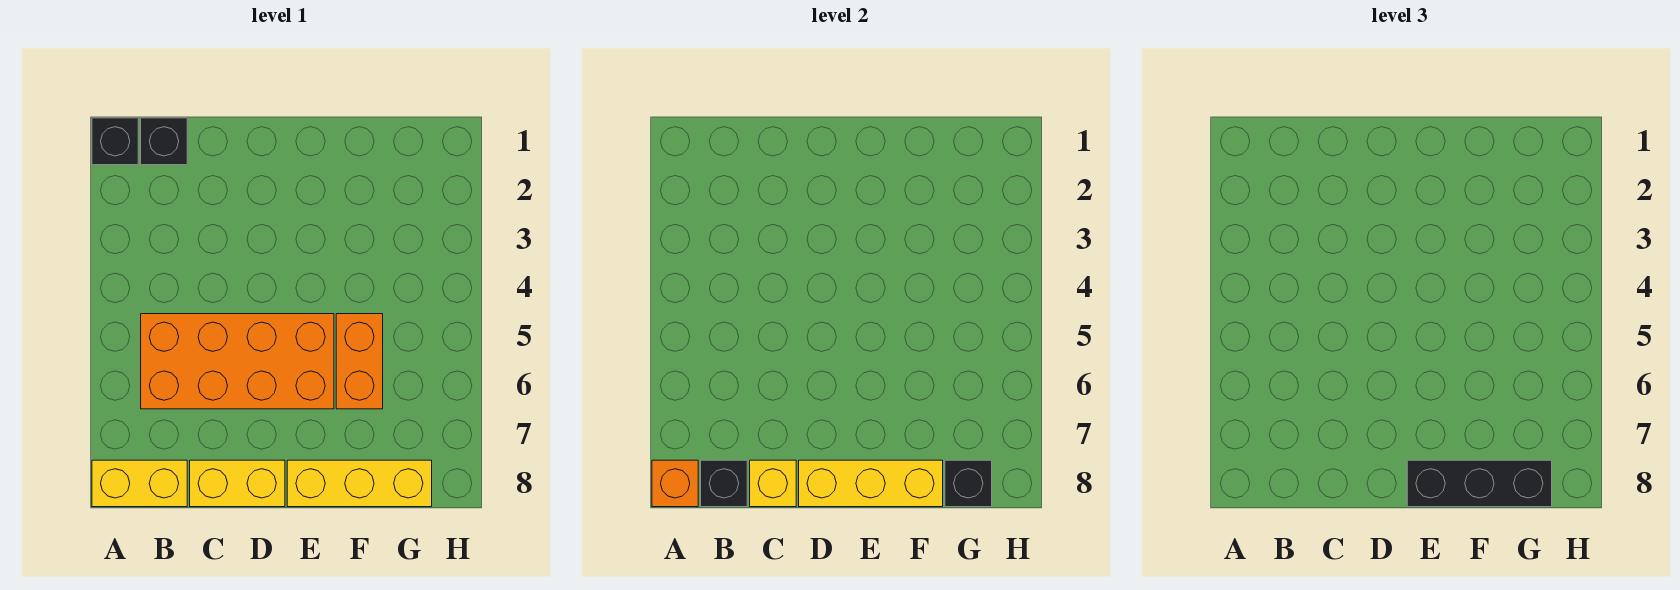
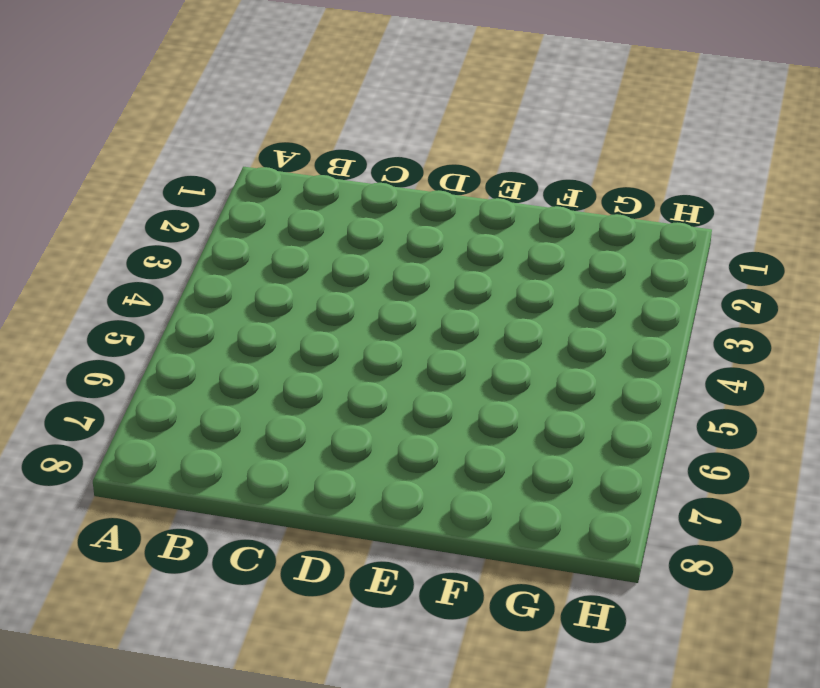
none -> black 1x1 brick [92,118,138,165]
none -> yellow 1x2 brick [92,460,187,507]
none -> black 1x1 brick [141,118,187,165]

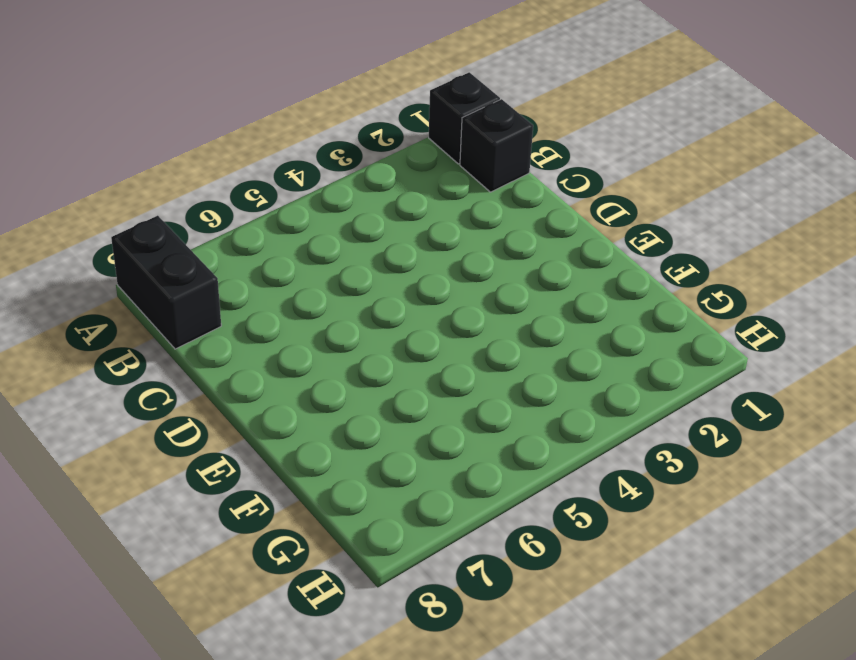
black 1x2 brick [111,216,221,349] -> yellow 1x2 brick [92,460,187,507]
none -> orange 2x4 brick [141,314,334,409]
none -> yellow 1x2 brick [190,460,285,507]
none -> yellow 1x3 brick [287,460,432,507]

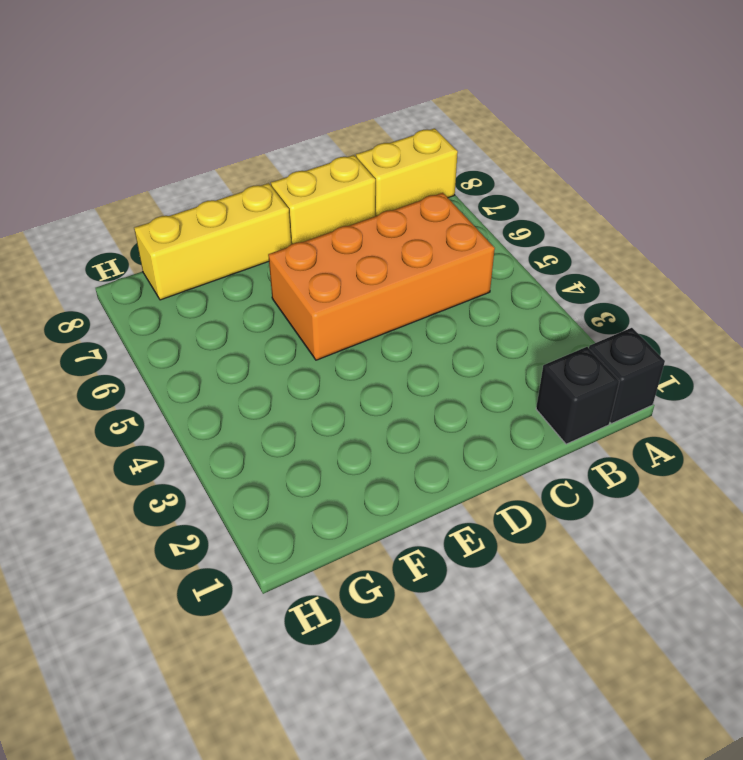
none -> orange 1x2 brick [336,314,383,409]
none -> orange 1x1 brick [652,460,698,507]
none -> black 1x1 brick [701,460,747,507]

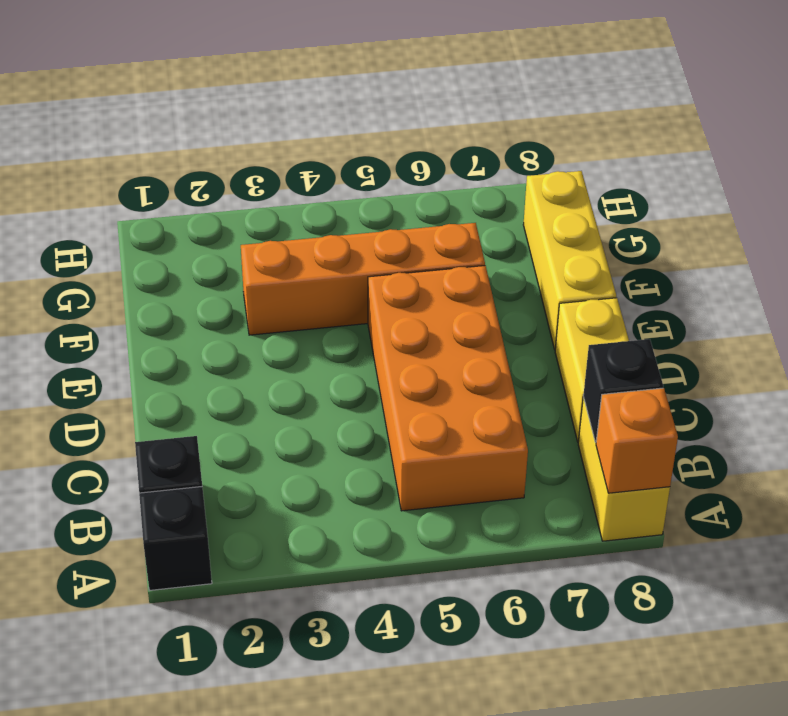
orange 1x4 brick [241,223,485,335] -> orange 1x2 brick [336,314,383,409]
none -> yellow 1x1 brick [750,460,796,507]
none -> yellow 1x3 brick [799,460,943,507]
none -> black 1x1 brick [945,460,992,507]

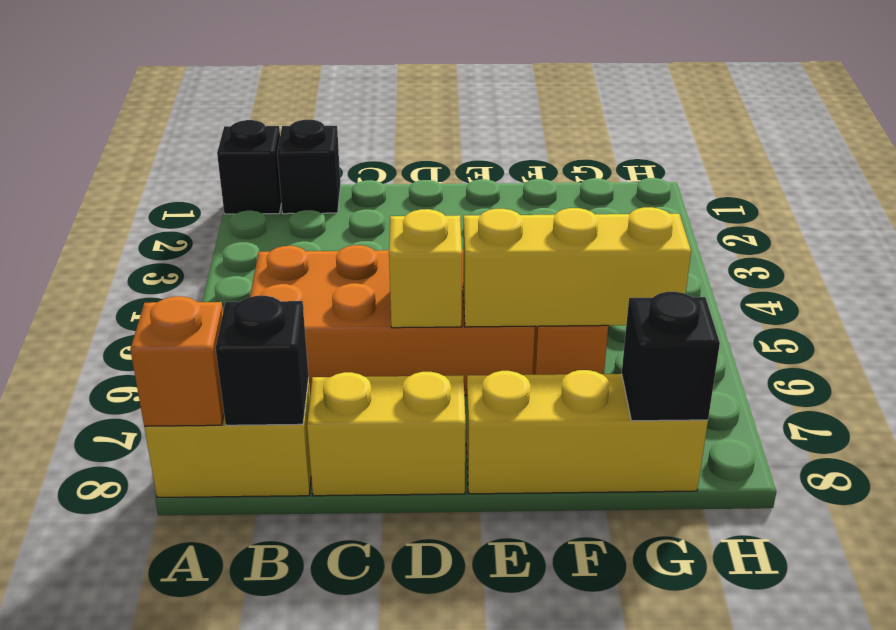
yellow 1x1 brick [389,209,462,328] -> yellow 1x1 brick moved to [750,460,796,507]
yellow 1x3 brick [463,207,691,327] -> yellow 1x3 brick moved to [799,460,943,507]
none -> black 1x3 brick [1407,460,1552,507]

